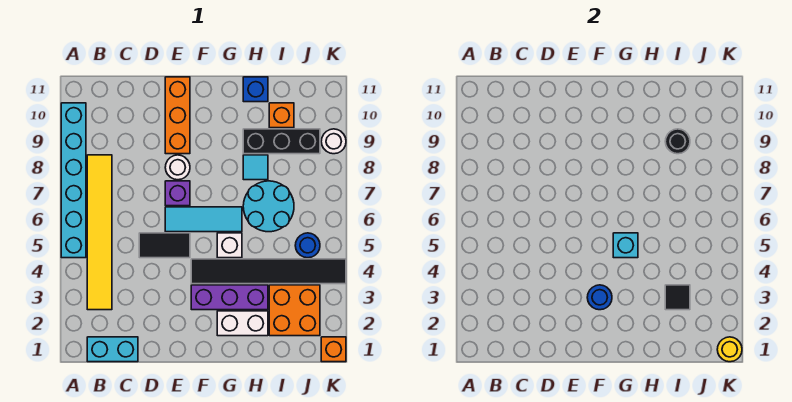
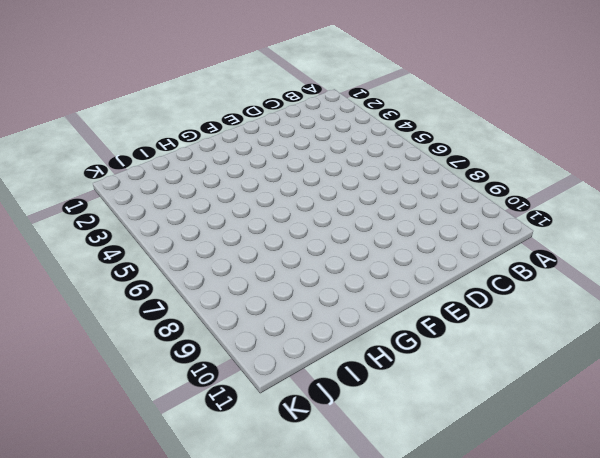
none -> cyan 1x6 brick [61,103,86,258]
none -> cyan 1x2 brick [87,337,138,362]
none -> yellow 1x6 tile [87,155,112,310]

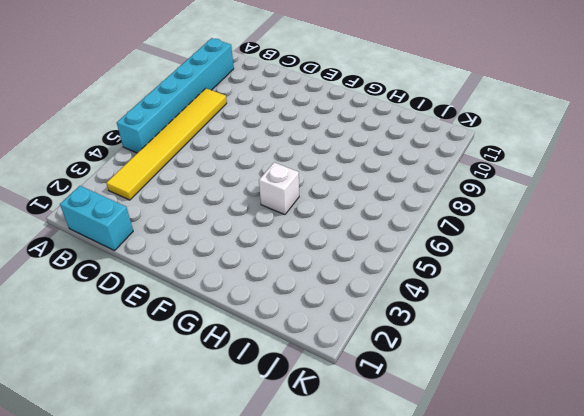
none -> black 1x2 tile [139,233,190,258]
none -> cyan 1x3 tile [165,207,242,232]
none -> purple 1x1 brick [165,181,190,206]

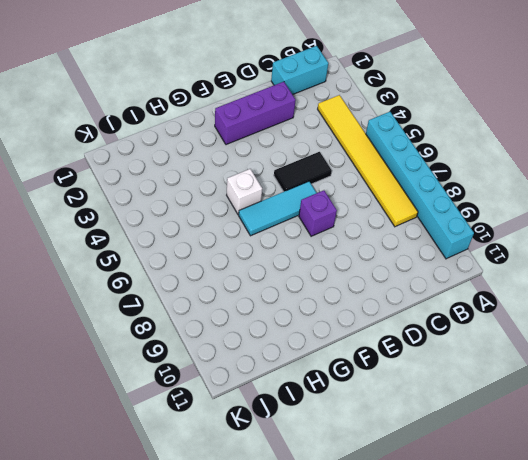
purple 1x3 brick [215,82,296,145] -> purple 1x3 brick moved to [191,285,268,310]
none -> white 1x1 round brick [165,155,190,180]
none -> orange 1x3 brick [165,77,190,154]
none -> black 1x6 tile [191,259,346,284]

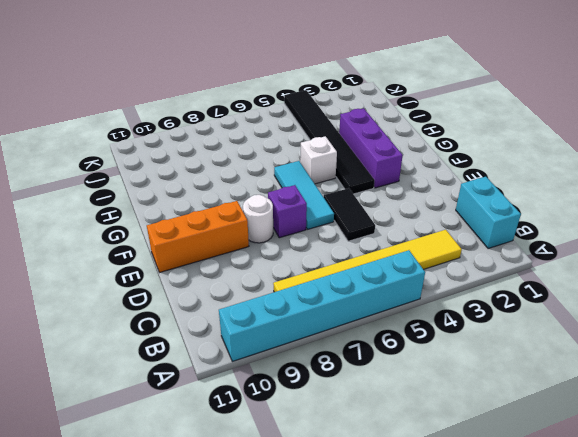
none -> white 1x2 brick [217,311,268,336]
none -> cyan 2x2 round brick [243,181,294,232]
none -> cyan 1x1 tile [243,155,268,180]

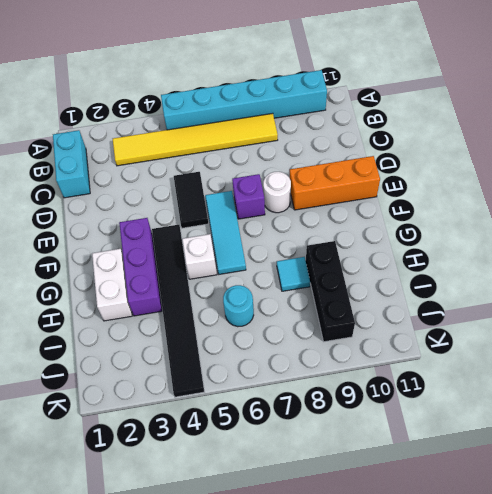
cyan 1x1 round brick [223,285,254,327] -> cyan 2x2 round brick [243,181,294,232]
none -> blue 1x1 brick [243,77,268,102]
none -> orange 2x2 brick [269,285,320,336]
none -> orange 1x1 brick [269,103,294,128]

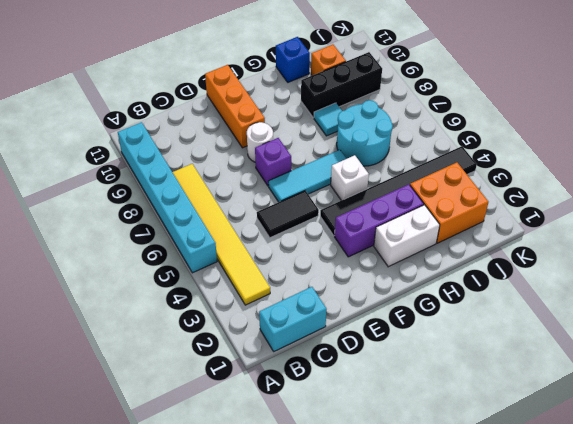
none -> blue 1x1 round brick [295,233,320,258]
none -> orange 1x1 brick [321,337,346,362]
none -> white 1x1 round brick [321,129,346,154]

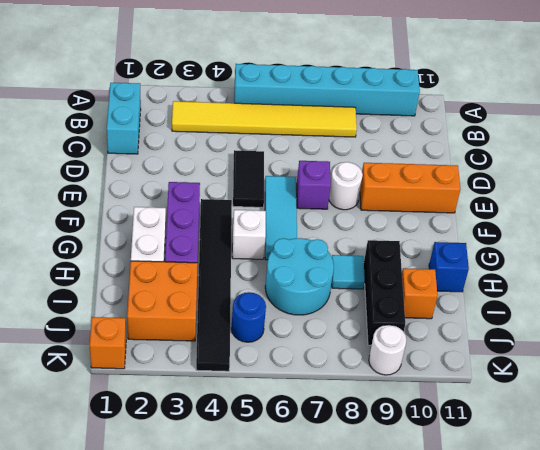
none -> blue 1x1 round brick [587,285,612,310]
none -> cyan 1x1 brick [613,233,638,258]
none -> black 1x1 tile [665,285,690,310]

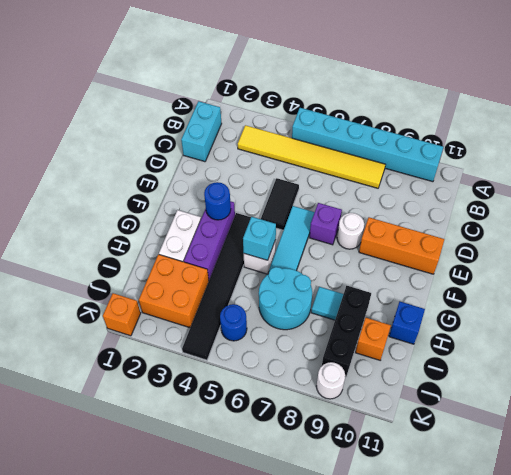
none -> black 1x1 tile [665,285,690,310]
none -> black 1x1 round brick [665,129,690,154]
none -> yellow 1x1 round brick [717,337,742,362]

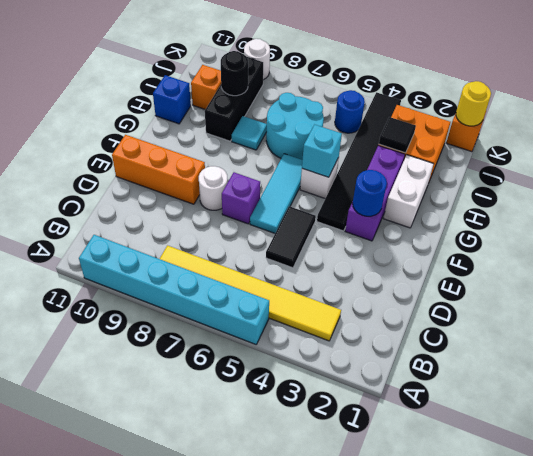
none -> cyan 1x2 brick [87,337,138,362]

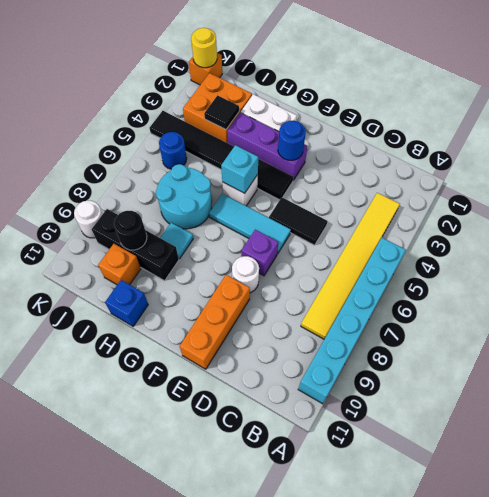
none -> cyan 1x2 brick [87,337,138,362]

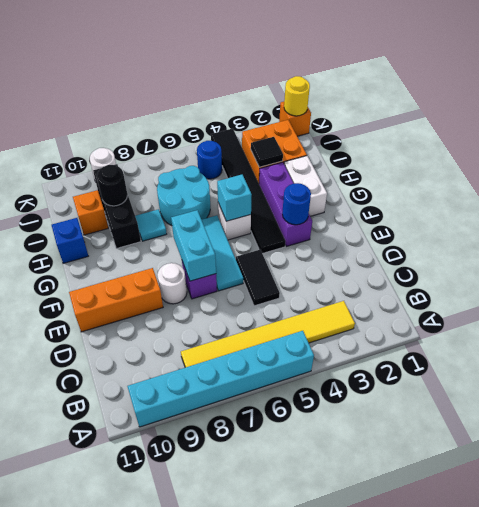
cyan 1x2 brick [171,210,216,281] -> cyan 1x2 brick moved to [87,337,138,362]

